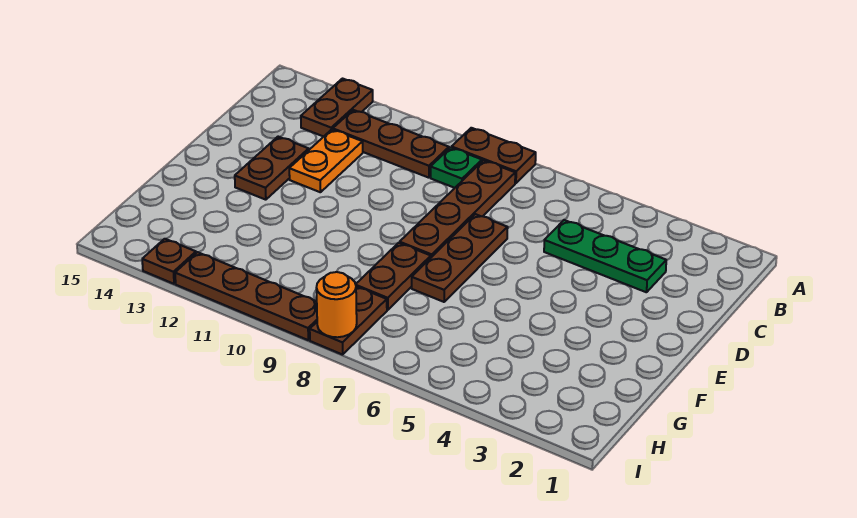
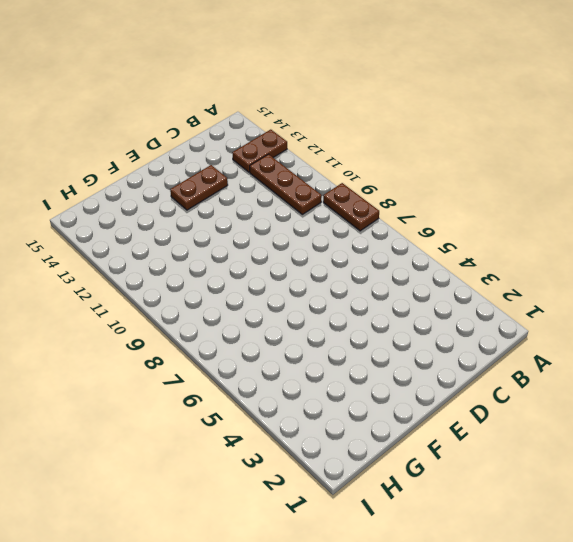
none -> brown 1x4 plate [400,160,515,257]
none -> green 1x1 plate [431,148,482,188]
none -> green 1x3 plate [544,220,666,292]

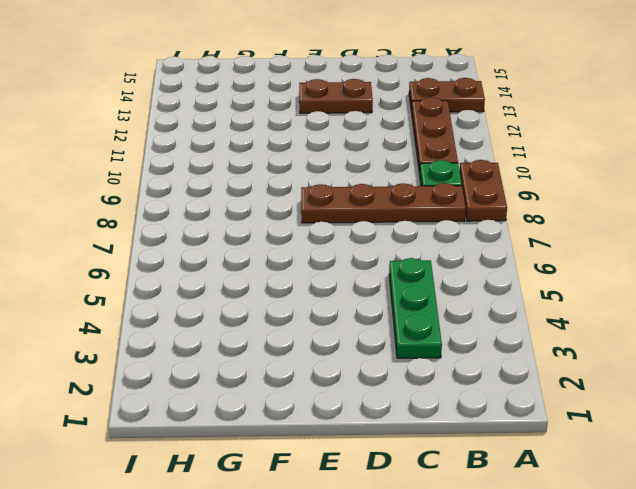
none -> orange 1x2 plate [289,130,363,192]
none -> brown 1x3 plate [412,214,508,302]
none -> brown 1x2 plate [356,243,431,310]

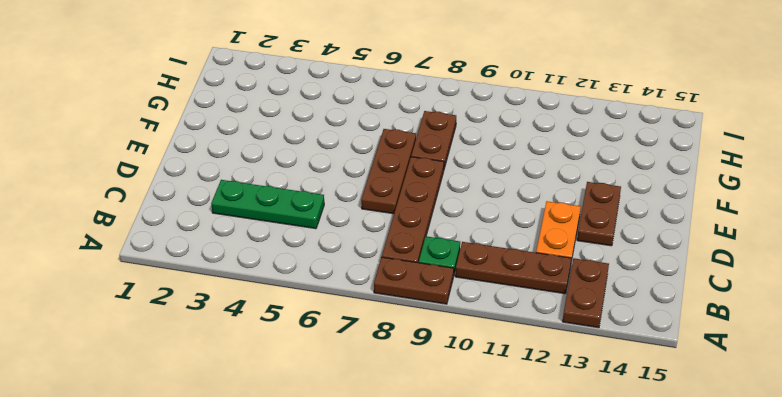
none -> brown 1x2 plate [310,287,387,355]
none -> brown 1x4 plate [175,252,317,340]
none -> brown 1x1 plate [142,239,196,284]

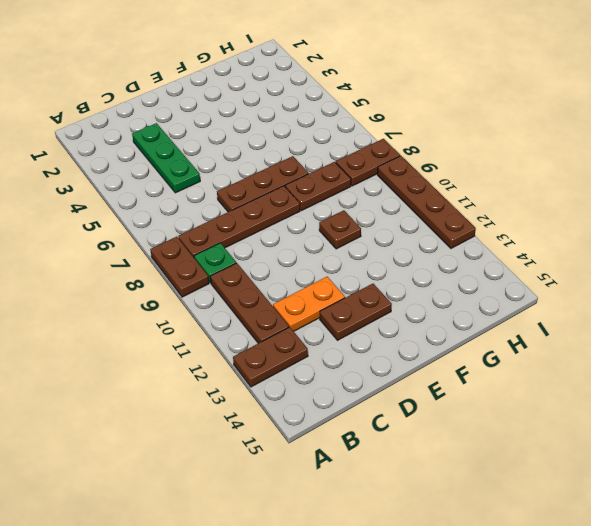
brown 1x1 plate [319,210,361,249] -> brown 1x1 plate moved to [142,239,196,284]
none -> orange 1x1 round brick [316,272,357,337]

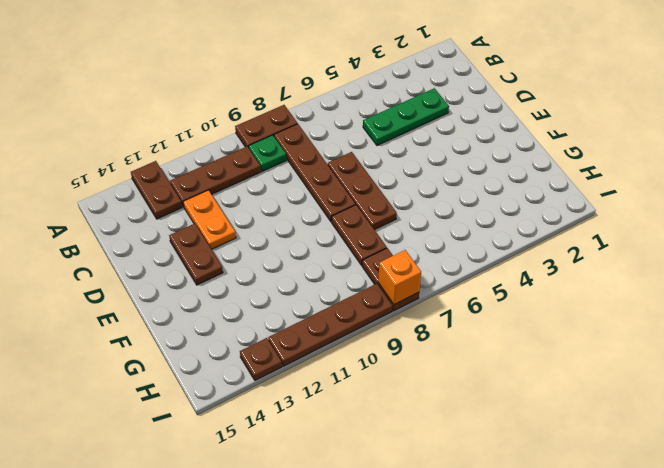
orange 1x1 brick [378,250,421,304] -> orange 1x1 round brick [316,272,357,337]

